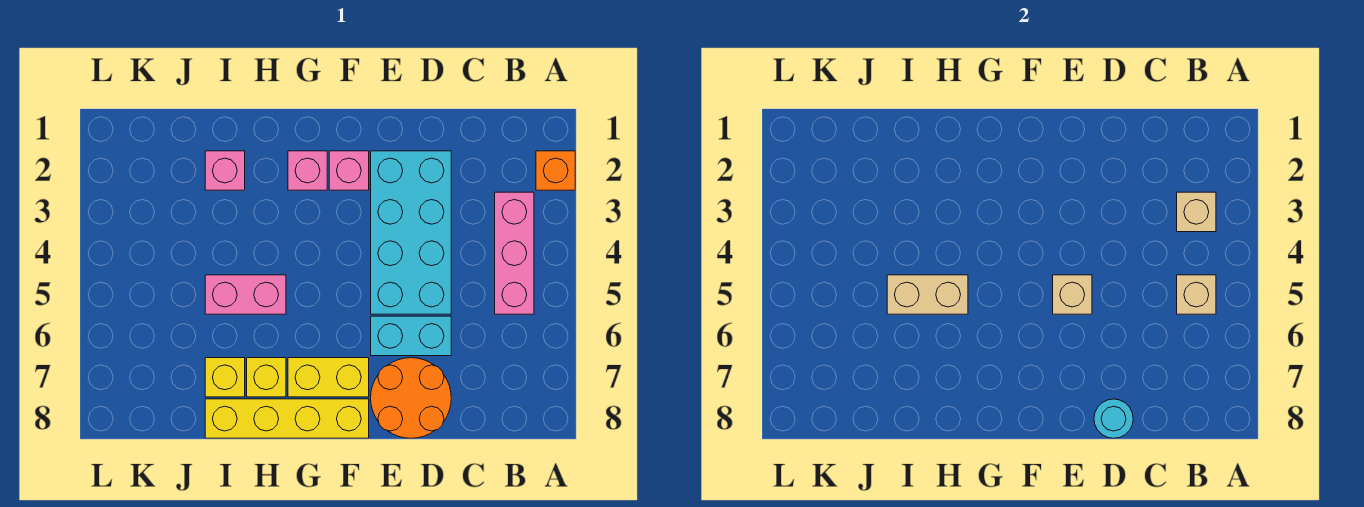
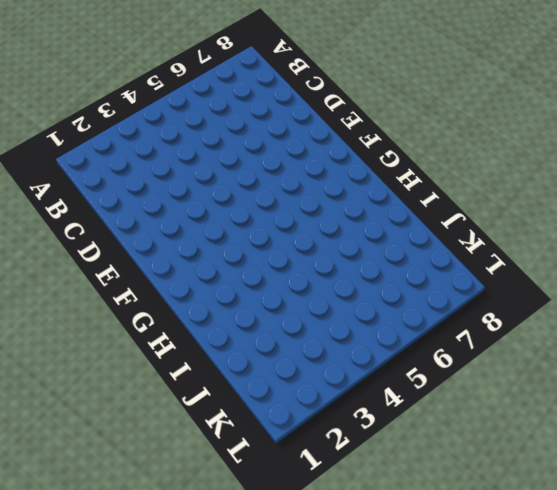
none -> orange 1x1 brick [536,151,575,190]
none -> pink 1x3 brick [495,192,534,314]
none -> cyan 2x4 brick [371,151,451,314]

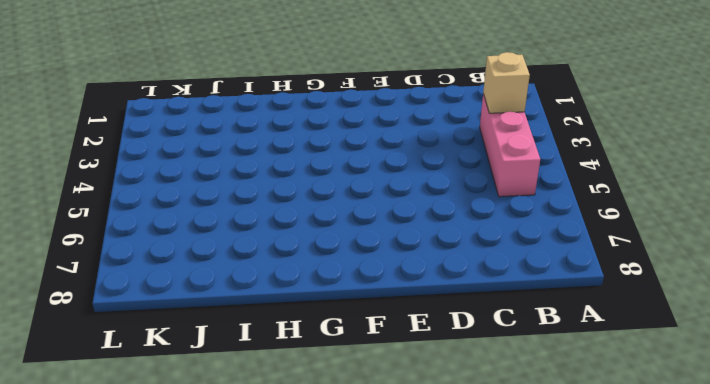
none -> orange 1x1 brick [536,151,575,190]
none -> cyan 2x4 brick [371,151,451,314]
none -> cyan 1x2 brick [371,316,451,356]

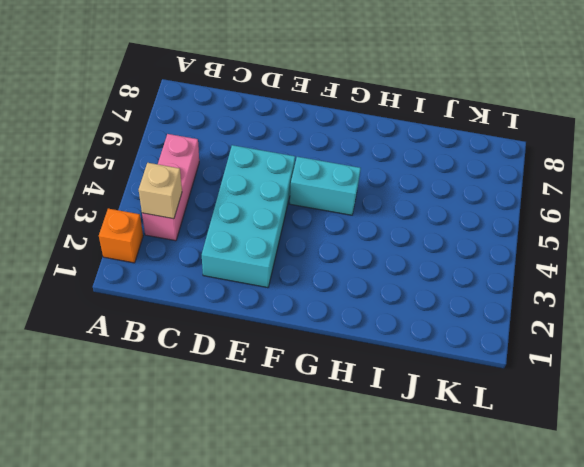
cyan 1x2 brick [290,157,361,215] -> cyan 1x2 brick moved to [371,316,451,356]
none -> orange 2x2 round brick [371,358,451,438]
none -> pink 1x1 brick [329,151,369,190]
none -> yellow 1x2 brick [288,358,369,397]

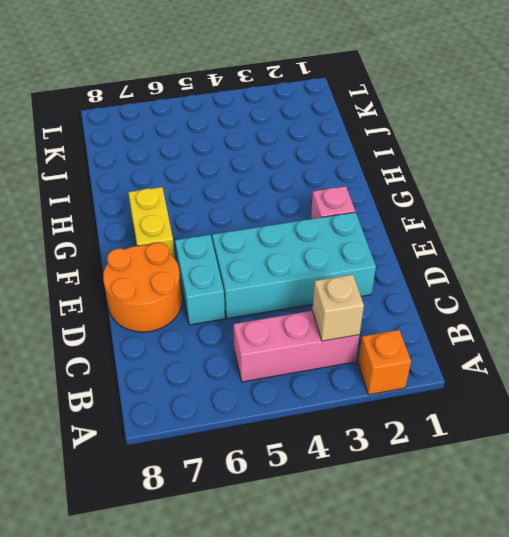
none -> yellow 1x4 brick [205,399,369,438]
none -> pink 1x1 brick [288,151,327,190]
none -> pink 1x2 brick [205,275,286,314]

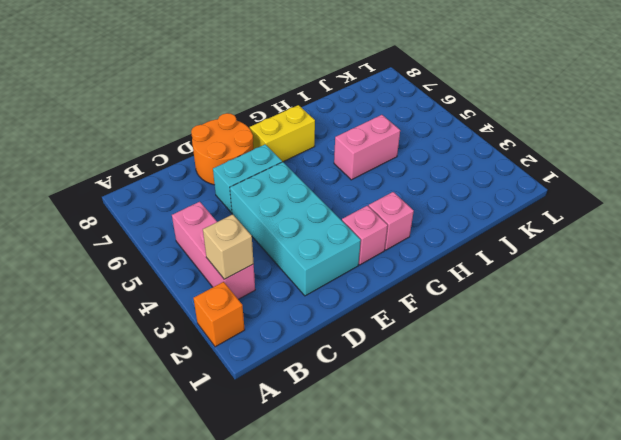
none -> yellow 1x4 brick [205,399,369,438]
none -> yellow 1x1 brick [247,358,286,397]
none -> pink 1x1 brick [205,151,245,190]

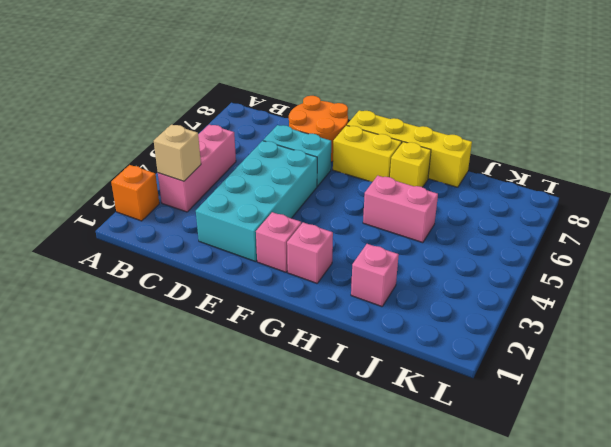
none -> yellow 1x1 brick [205,358,245,397]
none -> tan 1x1 brick [1177,275,1216,314]
none -> cyan 1x1 round brick [1094,399,1133,438]

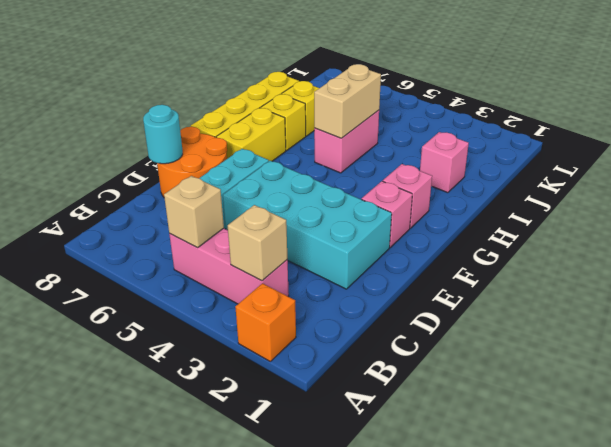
none -> tan 1x1 brick [1053,275,1092,314]

